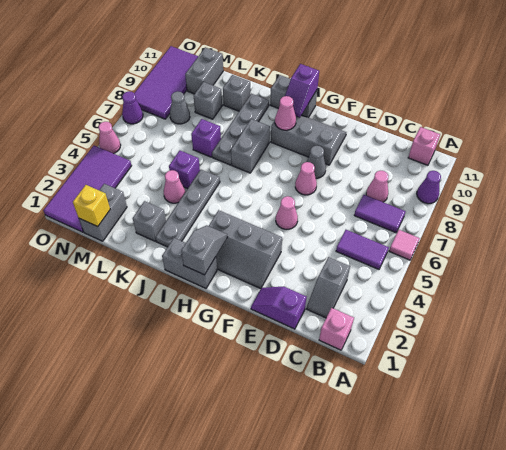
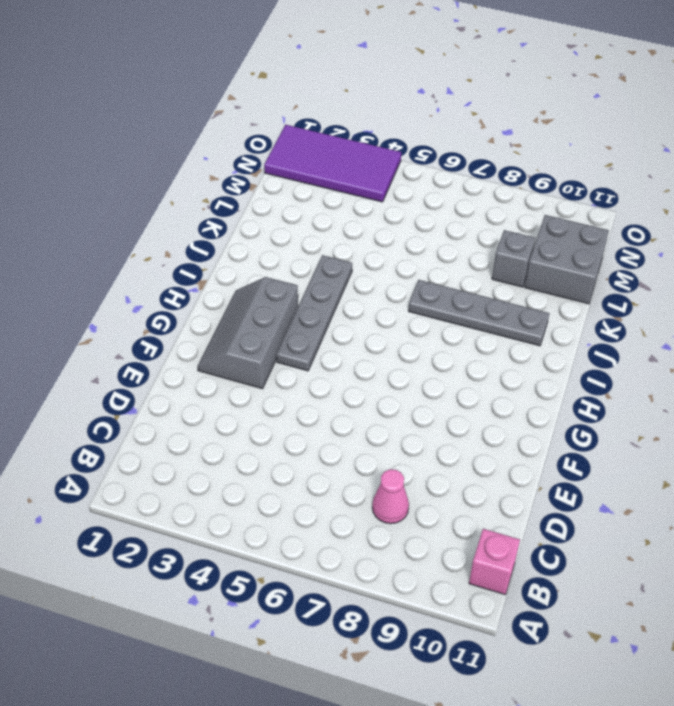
grey 1x4 plate [276,255,352,371] -> grey 1x4 plate turned to [156,170,220,247]
grey 2x2 brick [525,215,609,304] -> grey 1x2 brick [185,47,223,94]
none -> pink 1x1 tile [389,230,420,260]
none -> purple 1x1 cone [417,171,441,204]
none -> pink 1x1 brick [319,308,354,350]
none -> purple 1x2 tile [336,230,389,269]

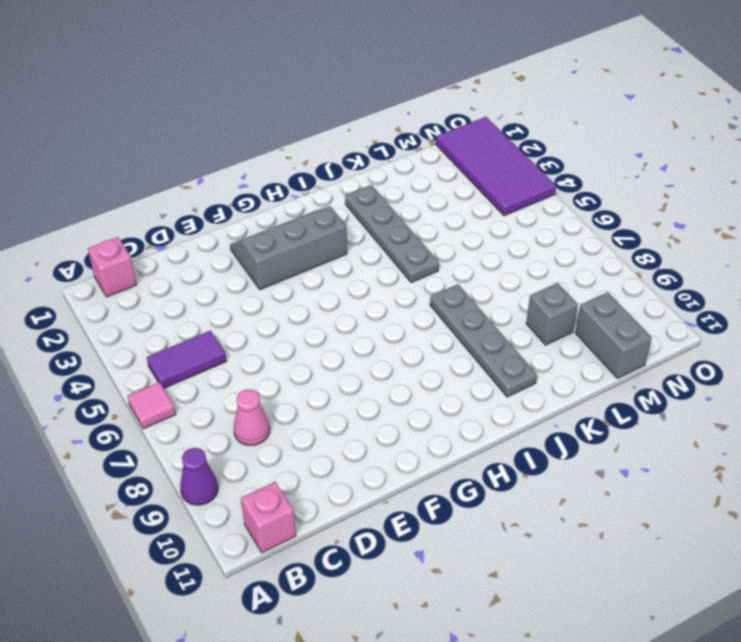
none -> purple 1x2 tile [354,195,406,233]
none -> grey 1x2 slope [307,257,350,318]
none -> purple 1x2 slope [251,287,307,329]
none -> pink 1x1 cone [276,196,298,229]

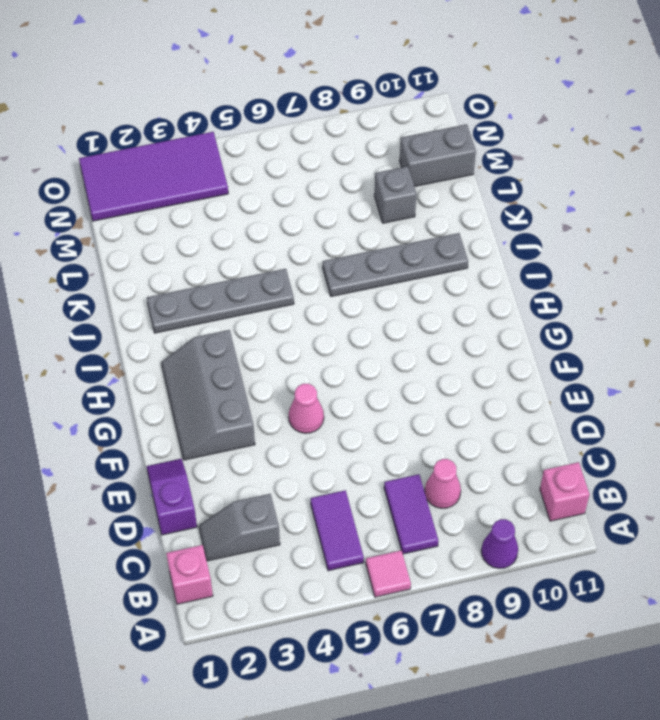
none -> pink 1x1 cone [295,162,317,195]
none -> grey 1x1 cone [307,146,326,178]
none -> grey 2x3 slope [271,115,346,165]
none -> grey 1x2 brick [162,238,217,288]

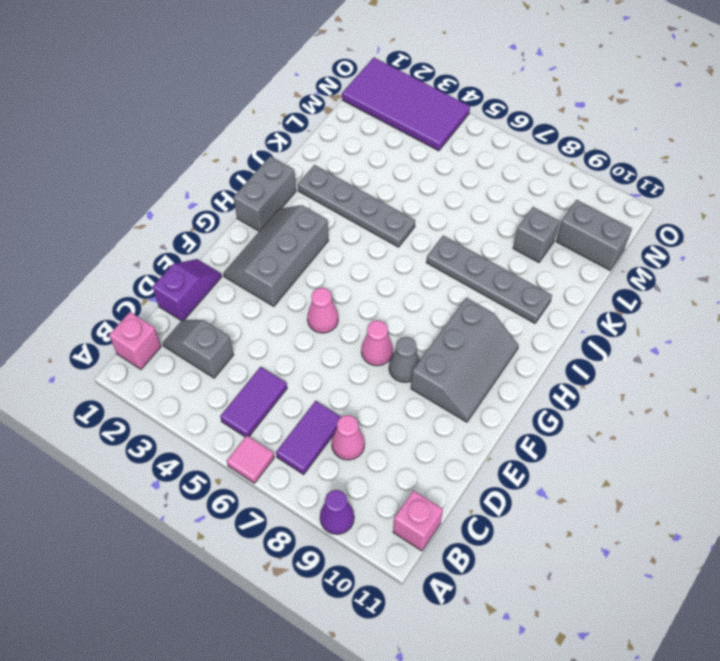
none -> grey 1x2 brick [270,75,317,118]
none -> grey 1x2 brick [231,119,270,173]
none -> grey 1x1 brick [133,201,166,241]
none -> pink 1x1 cone [164,170,185,203]

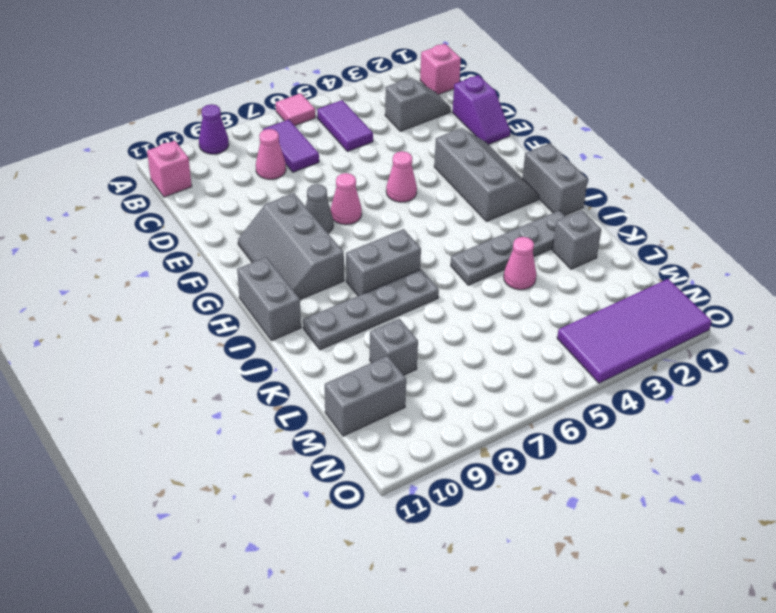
none -> purple 1x1 brick [169,151,200,189]
none -> purple 1x1 brick [191,119,221,157]
none -> grey 1x1 brick [223,75,250,111]
none -> grey 1x2 brick [79,184,127,241]

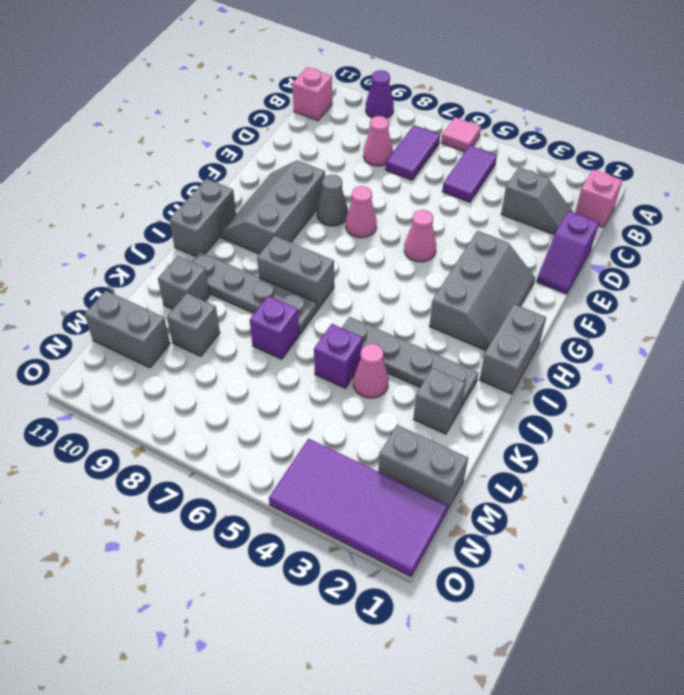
none -> grey 1x1 cone [170,91,190,124]
none -> purple 2x4 tile [134,46,198,119]
none -> pink 1x1 cone [98,122,121,154]
none -> purple 1x1 cone [122,91,143,124]

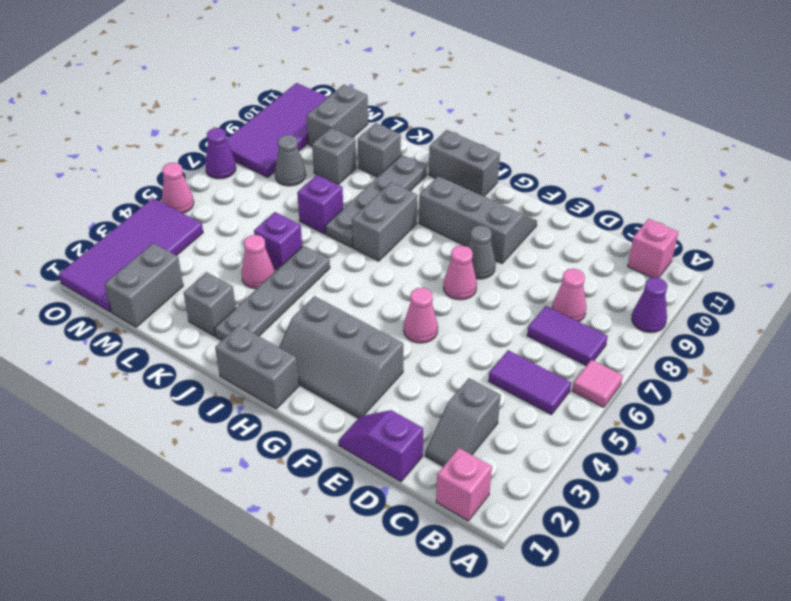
none -> grey 1x2 slope [181,225,227,275]
none -> pink 1x1 cone [275,96,296,130]
none -> purple 1x2 slope [285,64,319,118]
none -> yellow 1x1 brick [73,185,110,226]

